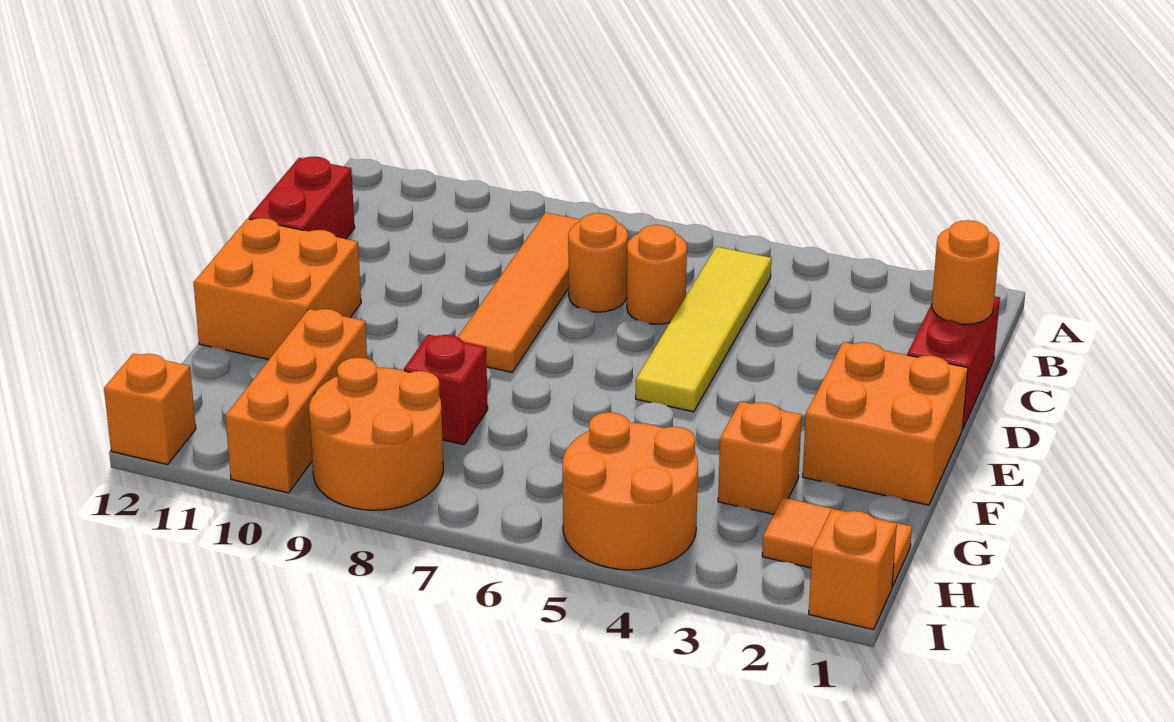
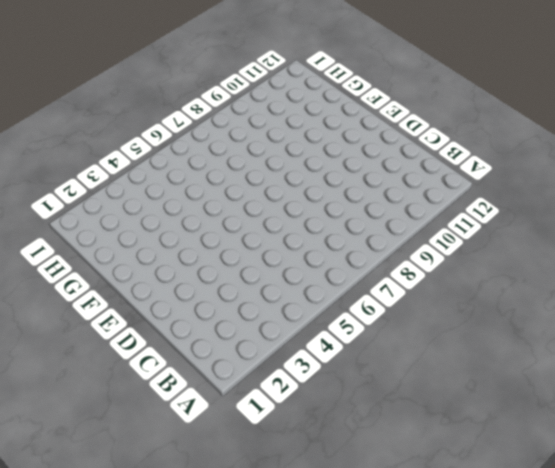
none -> yellow 1x4 tile [636,247,771,412]
none -> orange 1x4 tile [458,212,581,372]
none -> red 1x2 brick [907,296,1000,429]

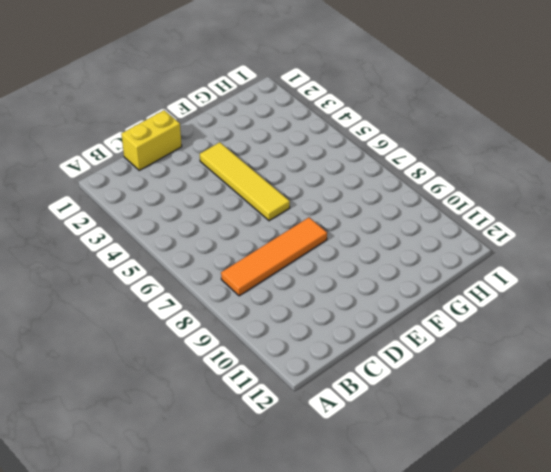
yellow 1x2 brick [121,110,182,170] -> red 1x2 brick [907,296,1000,429]
yellow 1x4 tile [200,142,290,221] -> yellow 1x4 tile turned to [636,247,771,412]
none -> orange 1x1 round brick [627,224,687,324]
none -> orange 1x1 round brick [568,213,628,312]
none -> red 1x2 brick [249,157,355,239]

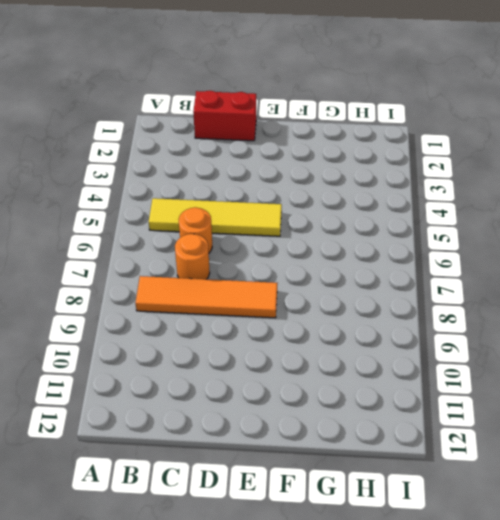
none -> red 1x2 brick [249,157,355,239]
none -> orange 2x2 brick [803,342,968,505]
none -> orange 2x2 brick [194,218,361,360]

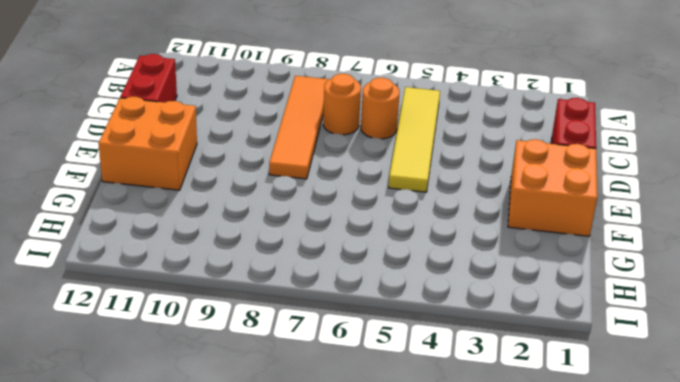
none -> orange 1x1 brick [718,401,802,514]
none -> red 1x1 brick [404,335,488,445]
none -> orange 1x3 brick [225,309,367,493]

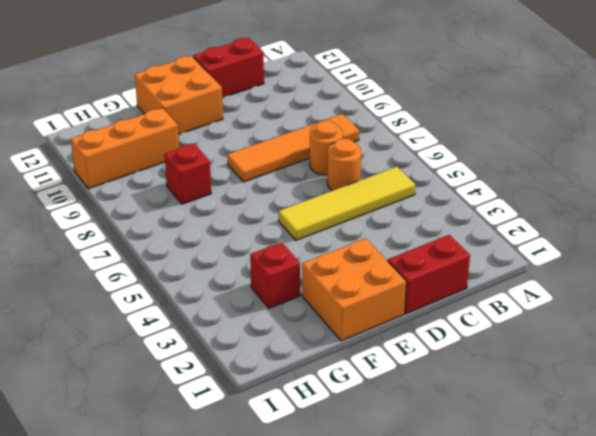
red 1x1 brick [250,242,300,308] -> orange 1x1 brick [718,401,802,514]
none -> orange 1x2 tile [762,498,912,587]
none -> orange 2x2 round brick [563,412,698,570]
none -> orange 2x2 round brick [309,358,443,510]

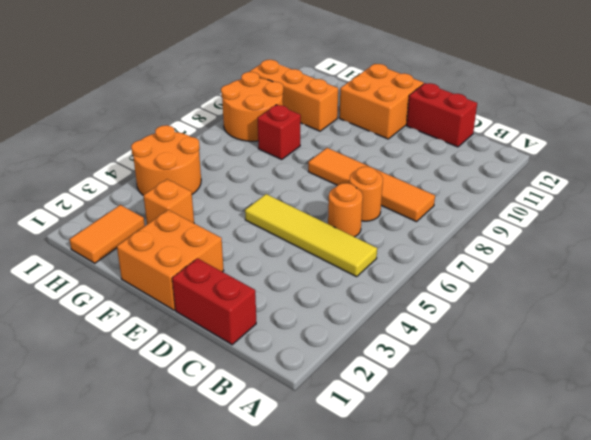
none -> orange 1x1 brick [809,509,897,630]
none -> orange 1x1 brick [104,353,196,465]
none -> orange 1x1 round brick [932,220,1000,324]

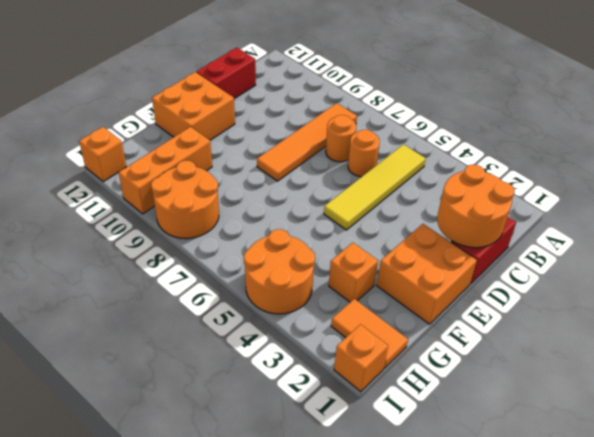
orange 2x2 round brick [437,165,515,248] -> orange 1x1 round brick [932,220,1000,324]
none -> red 1x1 brick [404,335,488,445]

